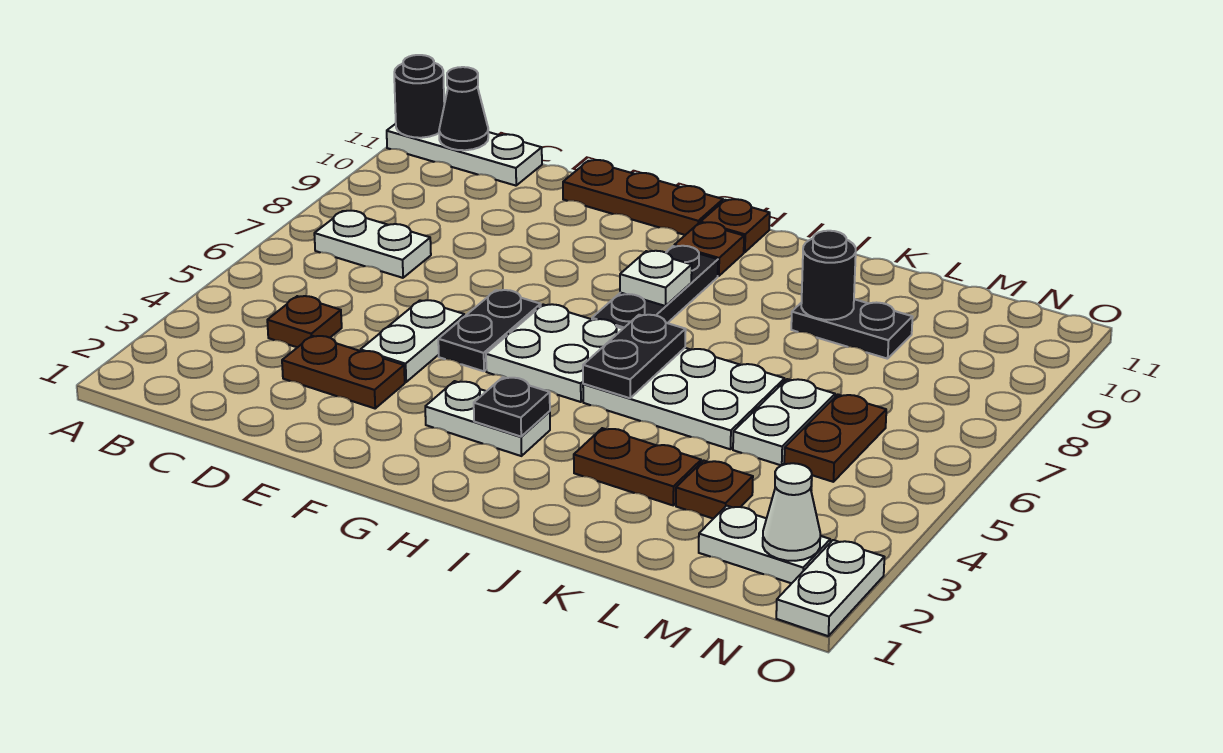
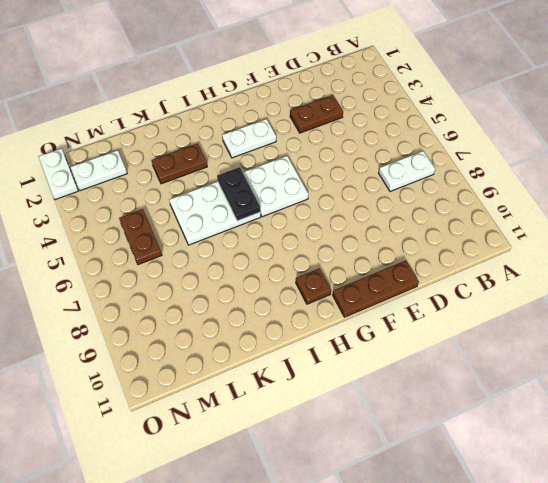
none -> white 1x3 plate [387,124,542,186]
none -> brown 1x1 plate [267,296,342,347]
none -> white 1x2 plate [361,300,464,382]

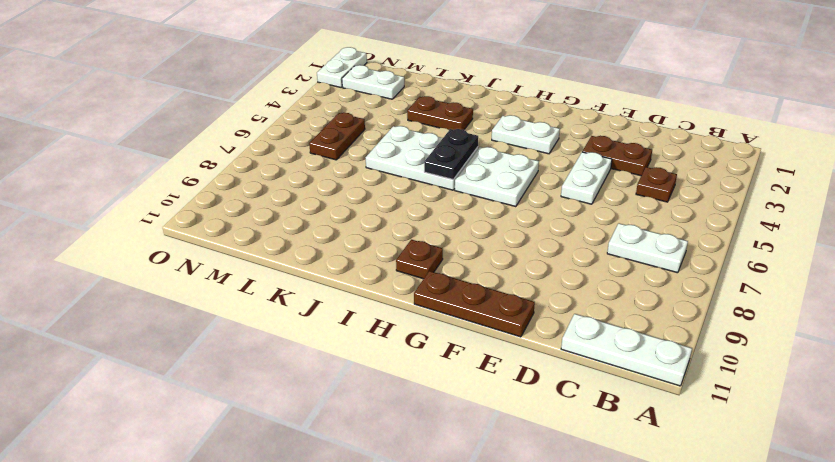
none -> black 1x2 plate [438,290,541,371]
none -> black 1x3 plate [592,246,718,329]
none -> brown 1x1 plate [701,199,770,252]

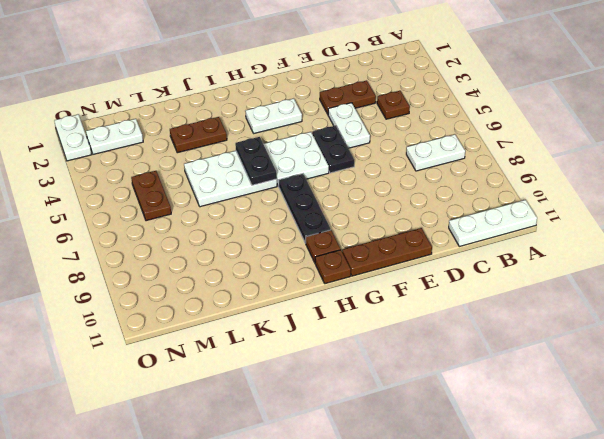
none -> black 1x2 plate [791,299,913,359]
none -> brown 1x1 plate [676,461,753,519]
none -> white 1x2 plate [733,379,835,465]

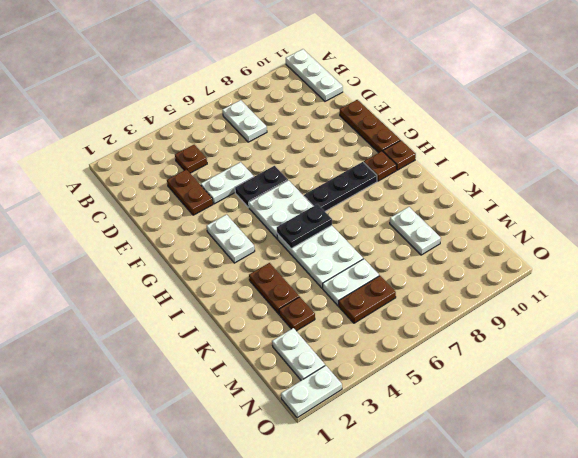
white 1x2 plate [390,207,441,255] -> black 1x2 plate [791,299,913,359]
none -> black 1x1 round brick [394,55,444,138]
none -> black 1x1 cone [439,67,488,150]
none -> black 1x1 plate [474,377,550,437]

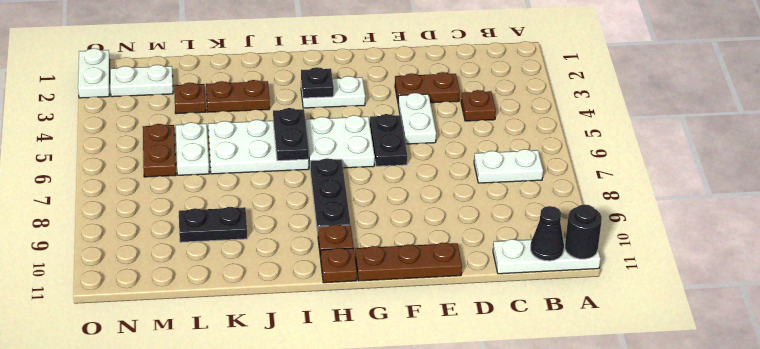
none -> white 1x1 plate [620,251,692,306]
none -> black 1x1 round brick [801,231,856,320]
none -> white 1x1 cone [763,463,820,561]

